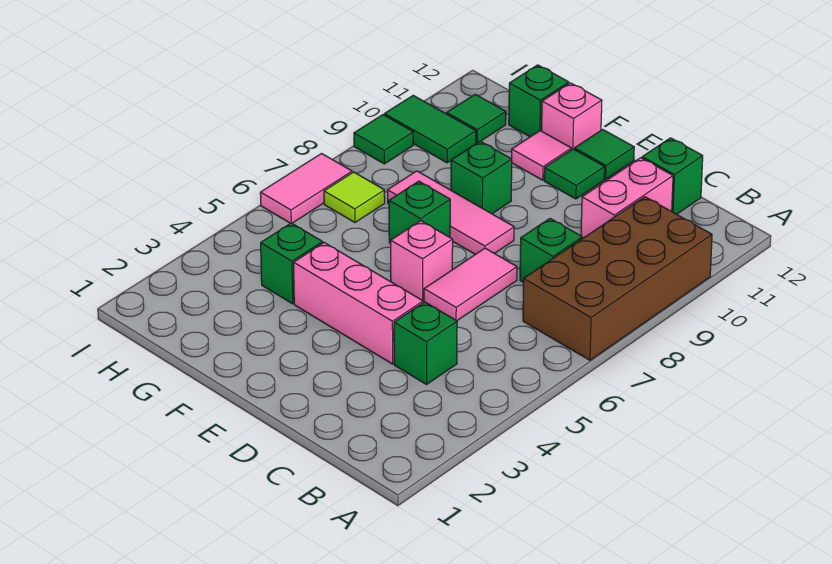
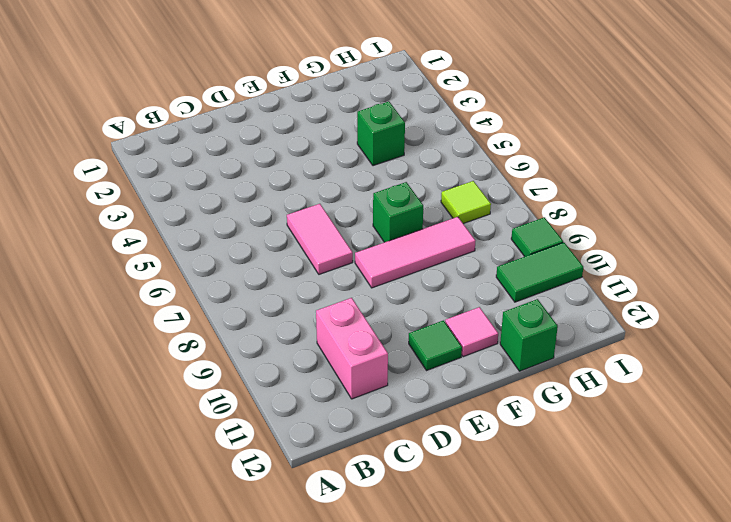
none -> brown 2x4 brick [523,197,712,360]
none -> green 1x1 brick [394,302,457,384]
none -> green 1x1 brick [520,219,582,283]

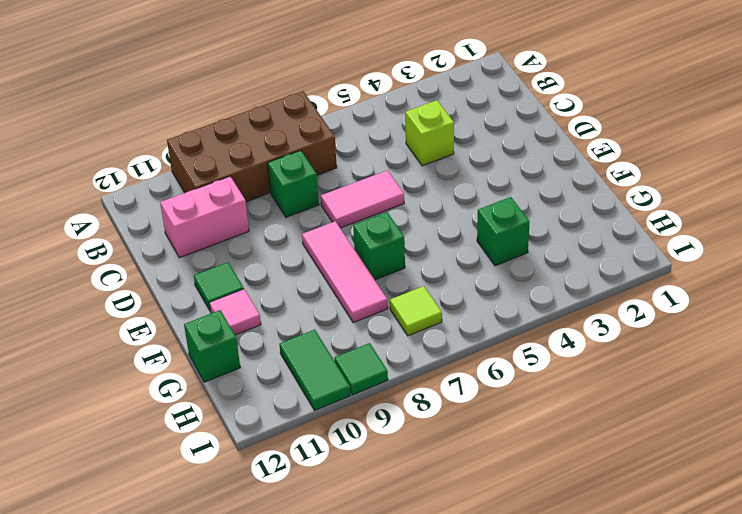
lime 1x1 brick [405,100,454,166] -> green 1x1 brick [394,302,457,384]
none -> green 1x1 brick [642,138,703,214]
none -> pink 1x3 brick [294,243,423,364]
none -> pink 1x1 brick [391,221,453,301]

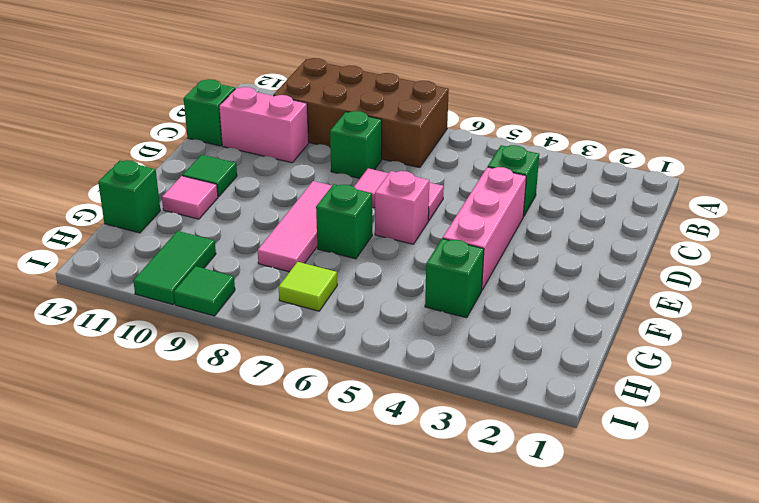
none -> green 1x1 tile [574,129,634,179]
none -> green 1x1 brick [451,141,512,214]
none -> pink 1x1 brick [542,83,602,150]

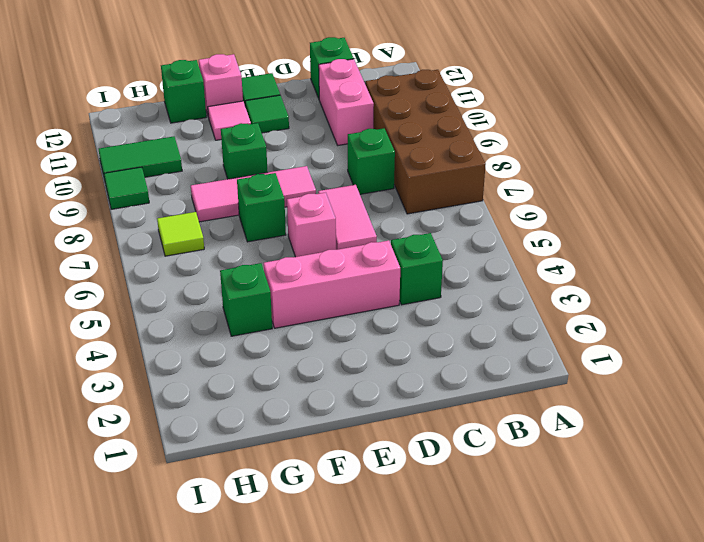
none -> green 1x1 tile [447,94,506,143]
none -> pink 1x2 tile [260,154,352,223]

